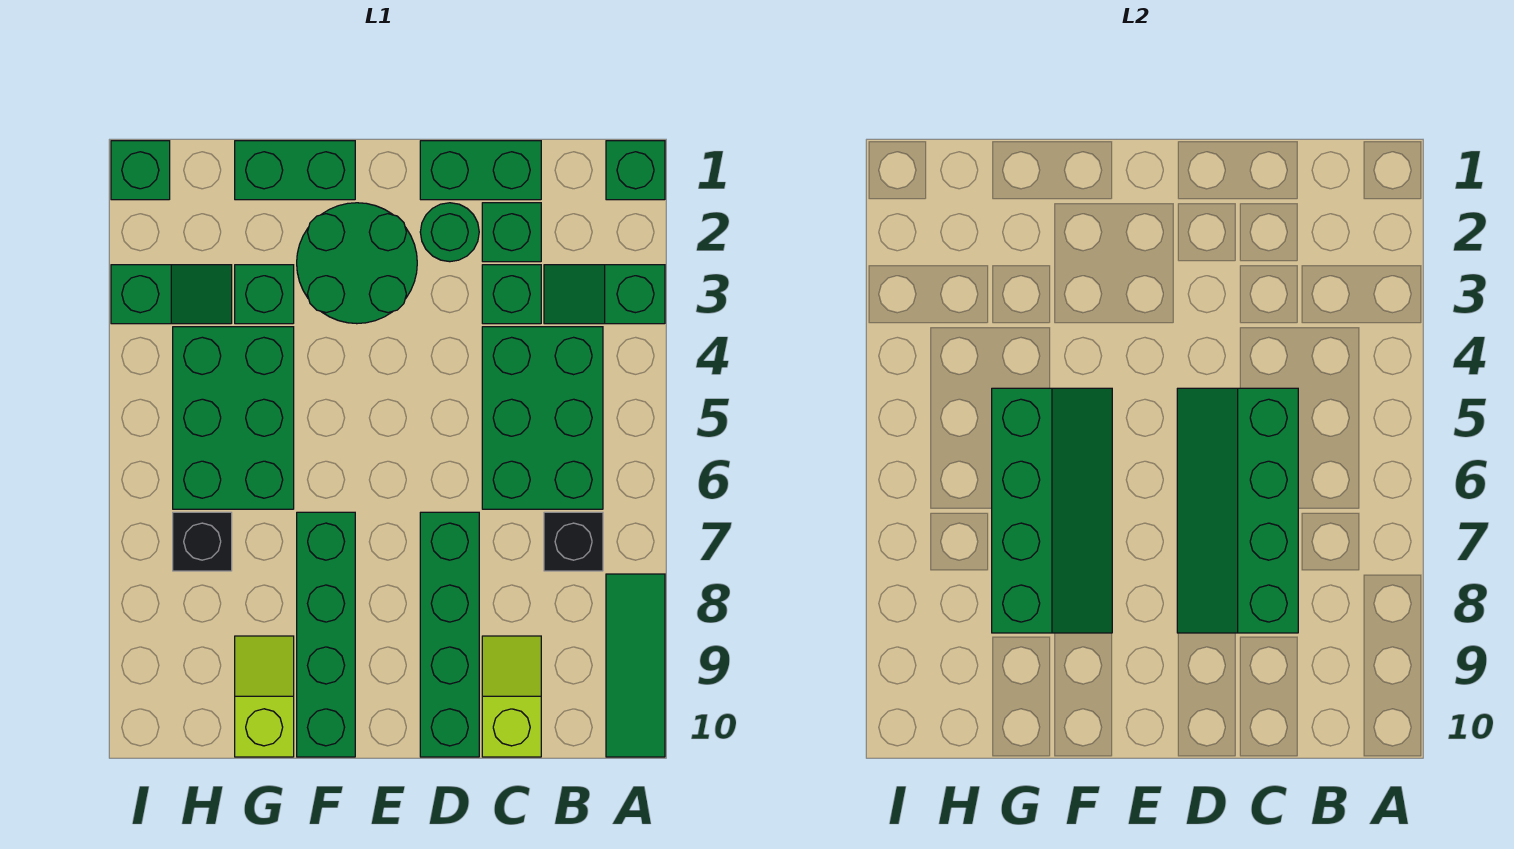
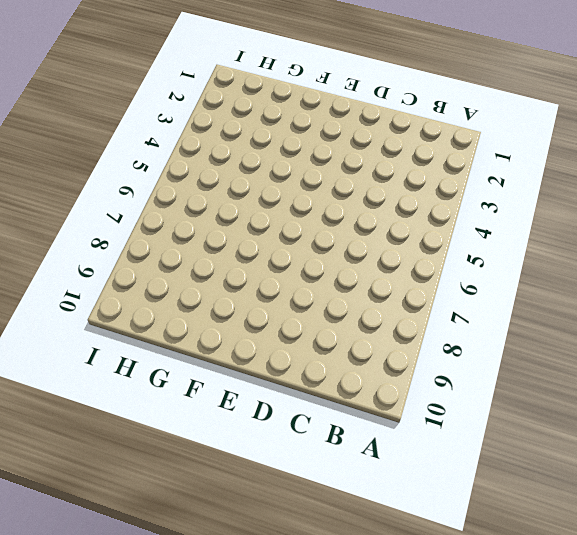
none -> green 1x1 brick [606,141,665,200]
none -> green 1x2 slope [544,265,665,324]
none -> green 1x3 tile [606,574,665,757]

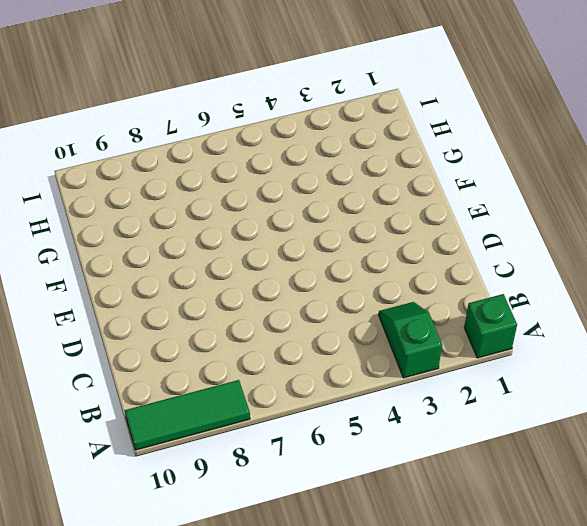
none -> green 2x3 brick [482,327,603,509]
none -> black 1x1 brick [544,512,603,571]
none -> green 1x2 brick [420,141,541,200]

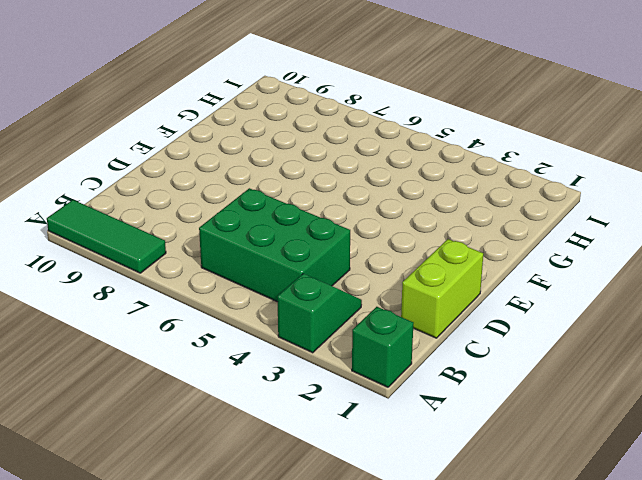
lime 1x2 brick [401,239,483,338] -> green 1x2 brick [420,141,541,200]
none -> black 1x1 brick [544,512,603,571]
none -> green 1x1 brick [482,203,541,262]
none -> green 1x1 brick [482,265,541,324]

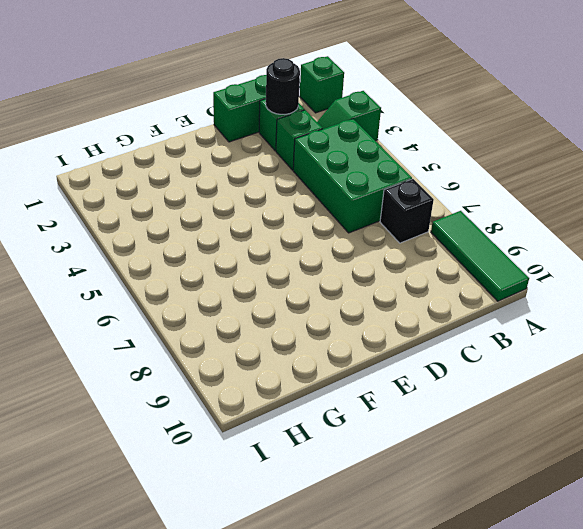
black 1x1 round brick [266,58,300,114] -> none
none -> lime 1x2 slope [482,636,541,757]
none -> green 1x1 round brick [420,203,479,262]
none -> green 1x4 brick [420,512,479,757]

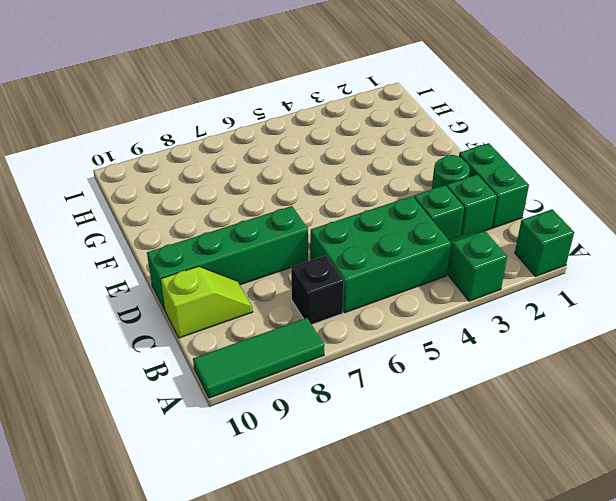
none -> green 2x2 round brick [297,203,417,324]
none -> green 1x2 brick [235,141,355,200]
none -> green 1x4 brick [297,512,355,757]

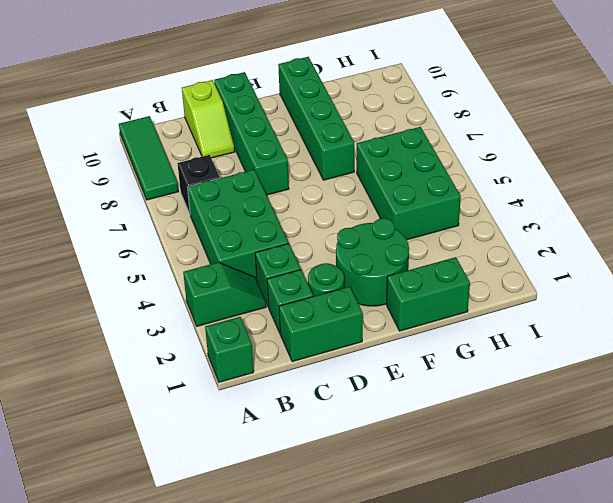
none -> green 1x1 brick [235,265,294,324]
none -> lime 1x2 slope [235,636,294,757]
none -> green 1x2 slope [111,265,232,324]

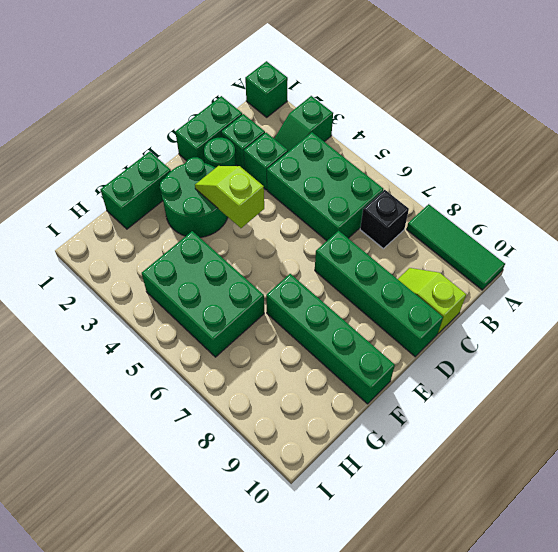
lime 1x2 slope [195,166,264,228] -> lime 1x2 slope moved to [235,636,294,757]
none -> green 1x1 brick [235,265,294,324]
none -> green 1x2 slope [111,265,232,324]
none -> black 1x1 brick [173,512,232,571]

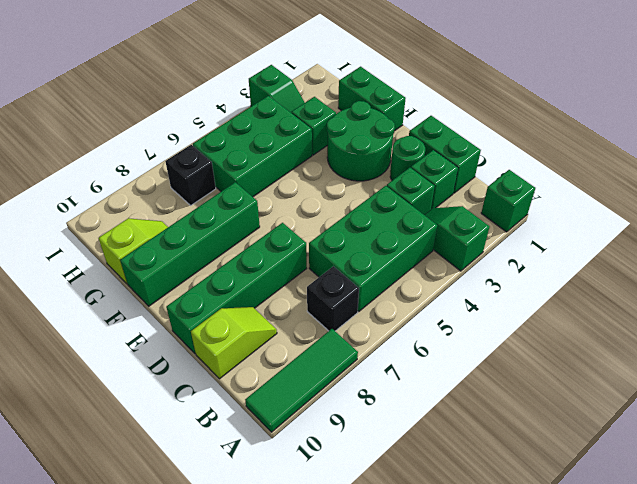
none -> green 1x1 brick [111,141,170,200]
none -> green 2x4 slope [1177,388,1298,633]
none -> green 2x4 slope [992,388,1112,633]

